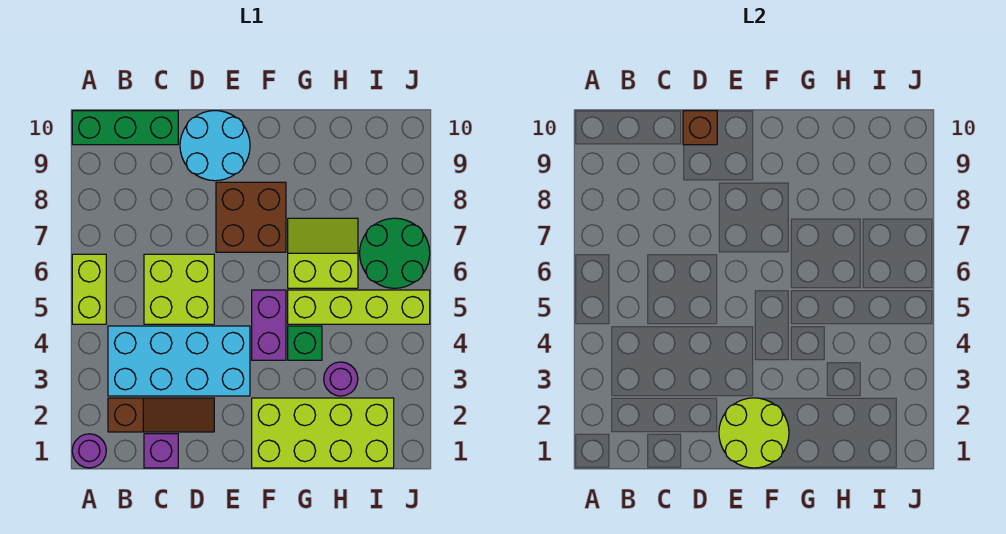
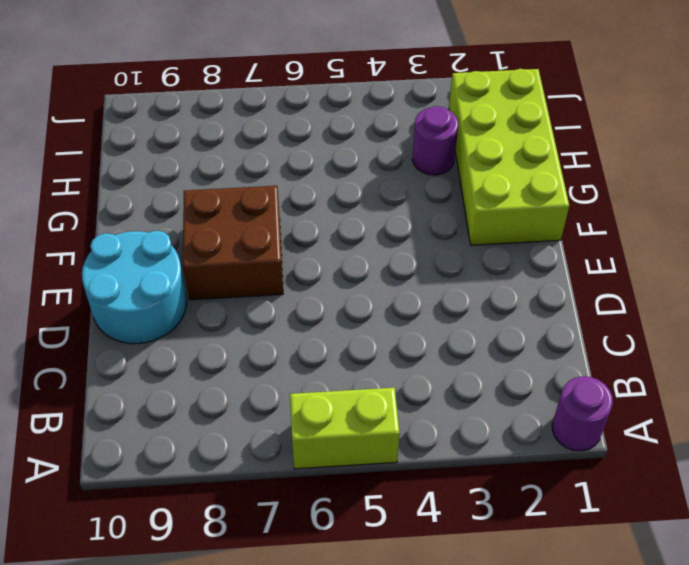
none -> green 1x3 brick [72,111,178,145]
none -> brown 1x3 slope [108,398,214,432]
none -> cyan 2x4 brick [108,326,250,396]

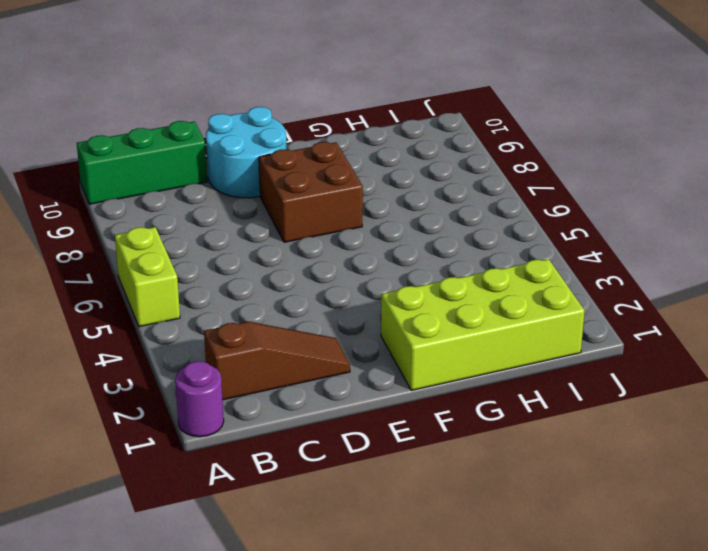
none -> cyan 2x4 brick [108,326,250,396]
none -> purple 1x1 brick [144,434,178,468]
none -> lime 2x2 brick [144,254,214,324]

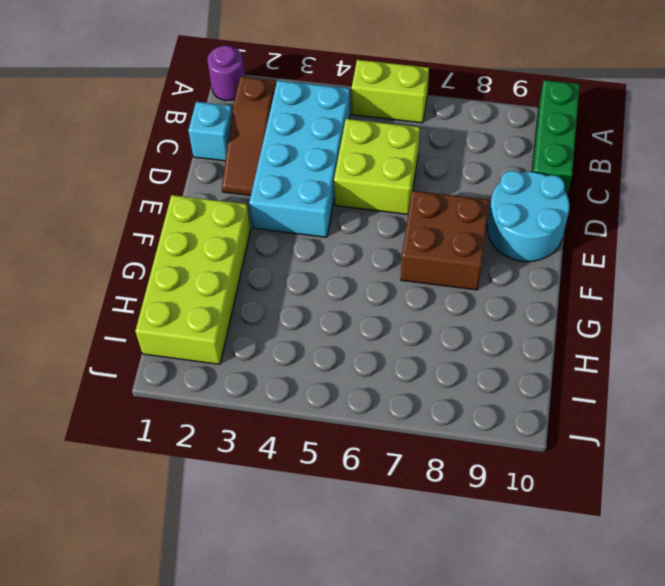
cyan 1x1 brick [188,102,232,161] -> purple 1x1 brick [144,434,178,468]
none -> purple 1x2 brick [252,290,286,360]
none -> green 1x1 brick [288,326,322,360]
none -> lime 1x4 brick [288,290,430,324]

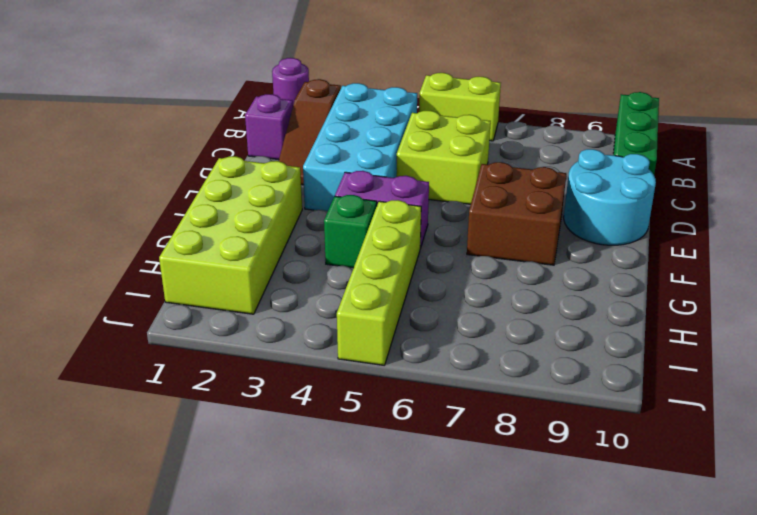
none -> lime 2x2 slope [288,218,358,288]
none -> purple 1x1 round brick [324,362,358,396]
none -> green 2x2 round brick [360,218,430,288]

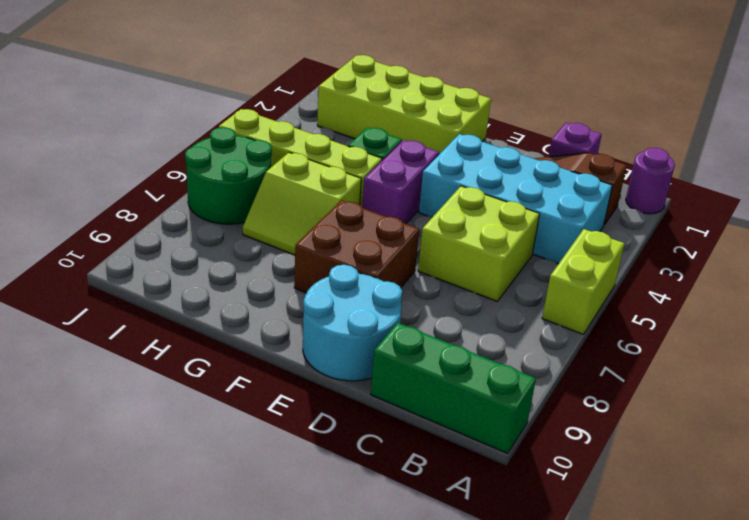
none -> purple 1x1 round brick [324,362,358,396]
none -> brown 1x1 brick [683,111,717,145]
none -> lime 2x2 round brick [719,398,789,468]

